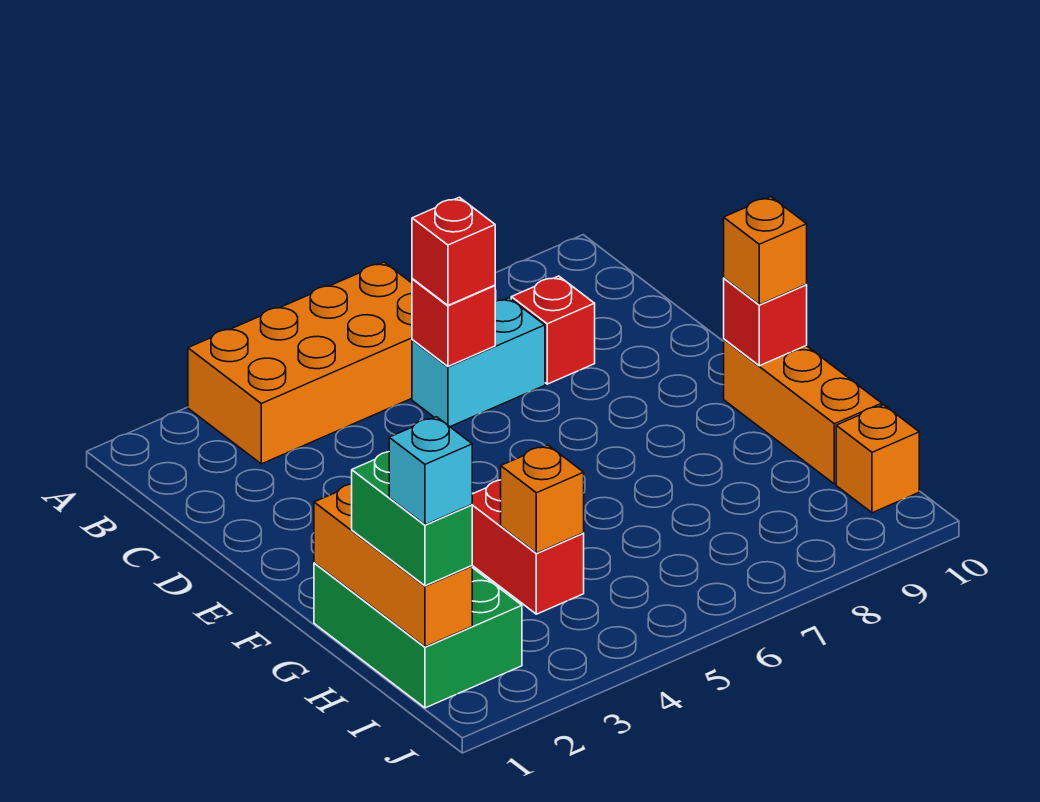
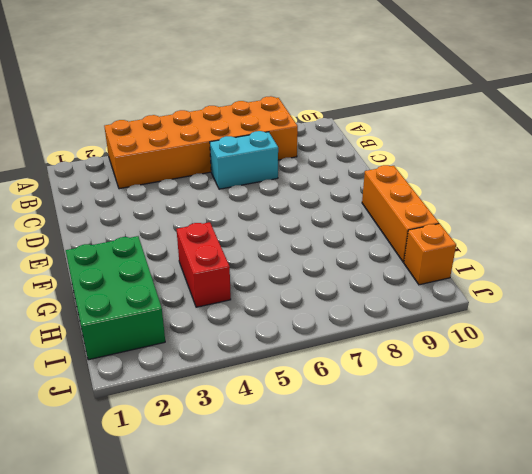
orange 2x6 brick [104,96,298,189] -> orange 2x4 brick [188,262,412,464]
none -> red 1x1 brick [511,276,595,384]
none -> red 1x1 brick [412,279,495,366]
none -> red 1x1 brick [724,278,807,366]

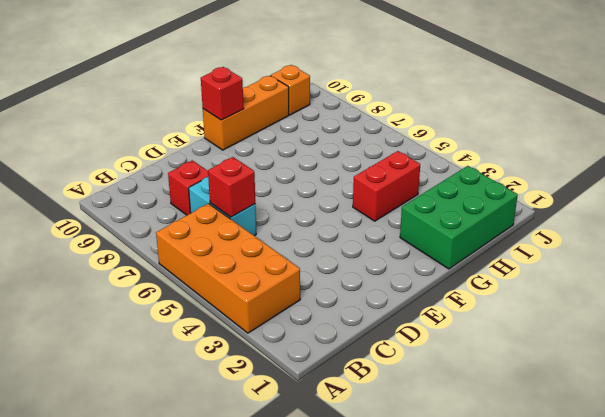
none -> orange 1x3 brick [314,484,472,647]
none -> orange 1x1 brick [501,445,584,553]
none -> red 1x1 brick [412,197,495,305]

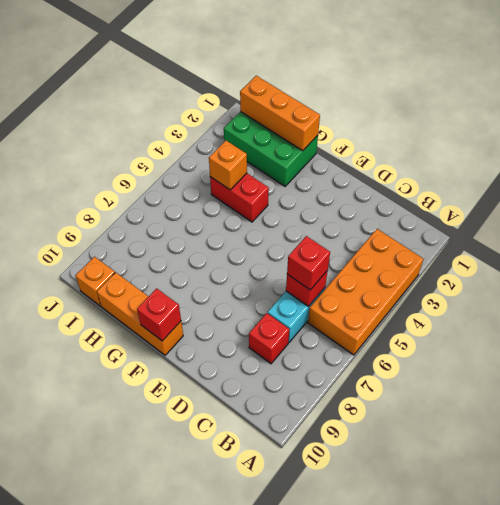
none -> orange 1x1 brick [724,197,807,305]
none -> green 1x2 brick [352,452,472,586]
none -> cyan 1x1 brick [389,417,472,525]

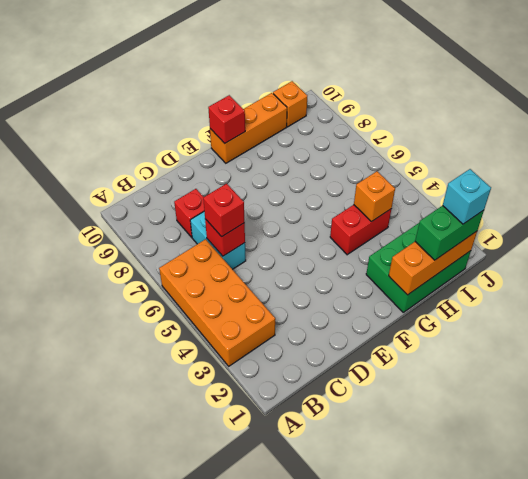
none -> orange 1x1 brick [724,197,807,305]

